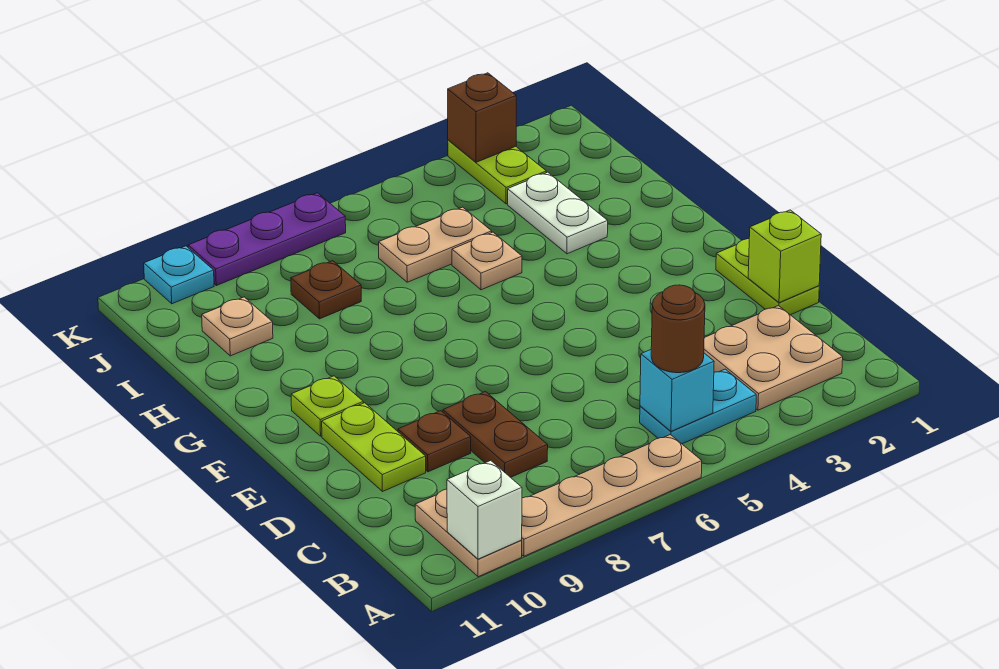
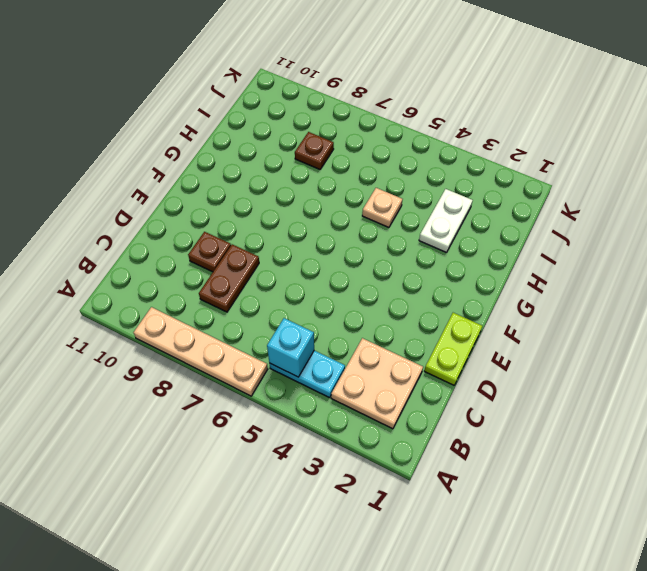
none -> tan 1x2 plate [415,489,522,577]
none -> lime 1x2 plate [322,403,426,492]
none -> lime 1x1 plate [291,376,363,436]

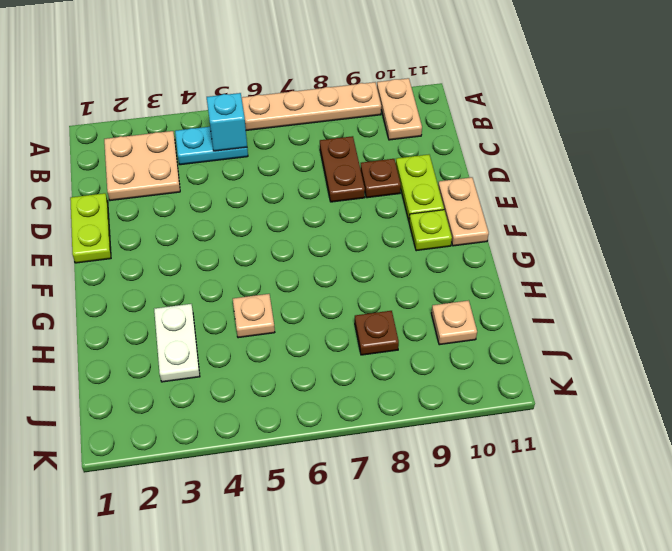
tan 1x2 plate [438,177,489,246] -> tan 1x2 plate turned to [379,207,492,282]
none -> lime 1x2 plate [448,140,546,204]
none -> purple 1x3 plate [188,193,346,286]
none -> cyan 1x1 plate [144,246,214,304]

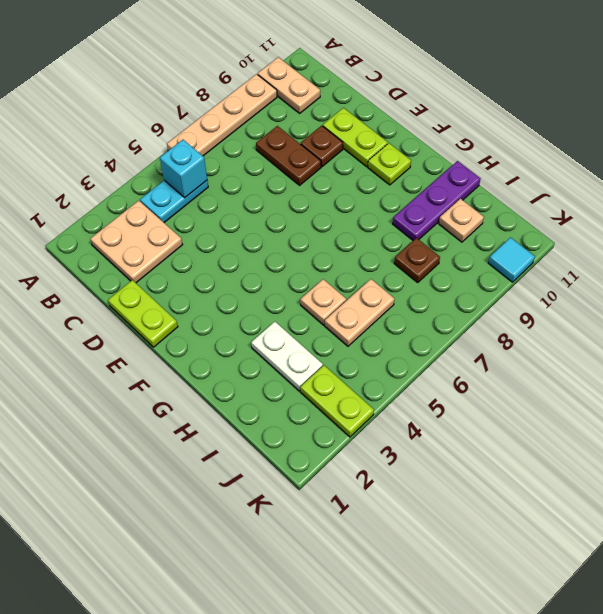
purple 1x3 plate [393,161,481,241] -> purple 1x3 plate moved to [188,193,346,286]
cyan 1x1 tile [488,238,535,282] -> cyan 1x1 plate [144,246,214,304]
none -> white 1x1 brick [447,461,522,559]
none -> lime 1x1 brick [748,210,821,303]
none -> brown 1x1 brick [448,73,516,162]

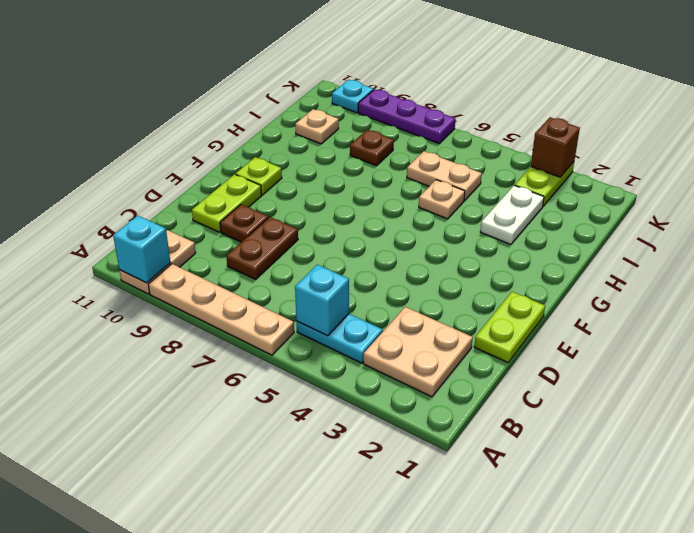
cyan 1x1 brick [113,216,171,283] -> white 1x1 brick [447,461,522,559]
none -> lime 1x1 brick [748,210,821,303]
none -> brown 1x1 round brick [651,285,705,373]

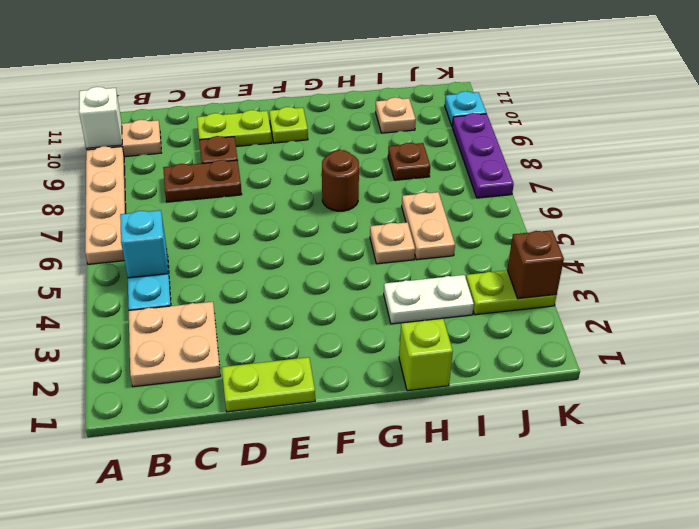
brown 1x1 round brick [322,150,359,211] -> brown 1x1 round brick moved to [651,285,705,373]
lime 1x1 brick [399,319,453,391] -> lime 1x1 brick moved to [748,210,821,303]

